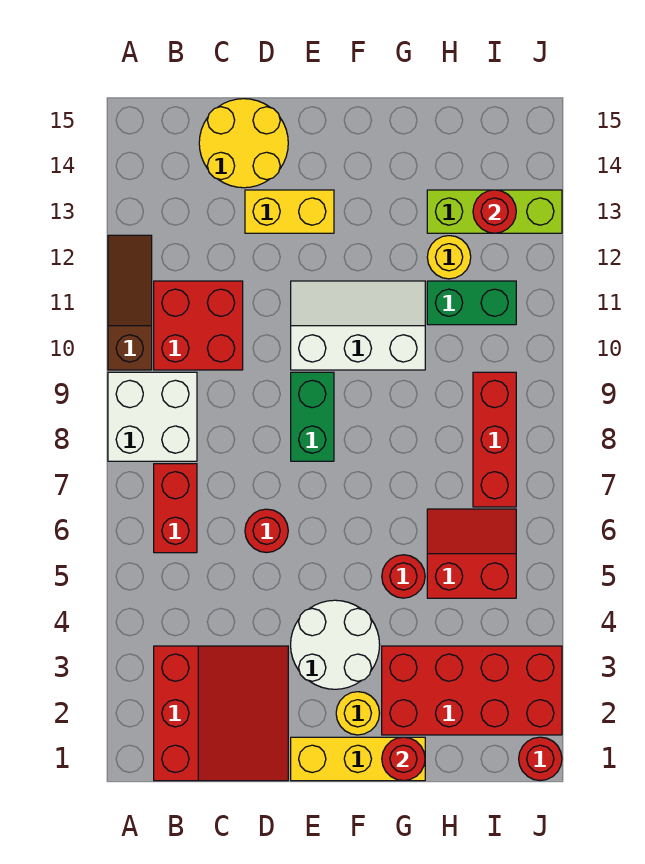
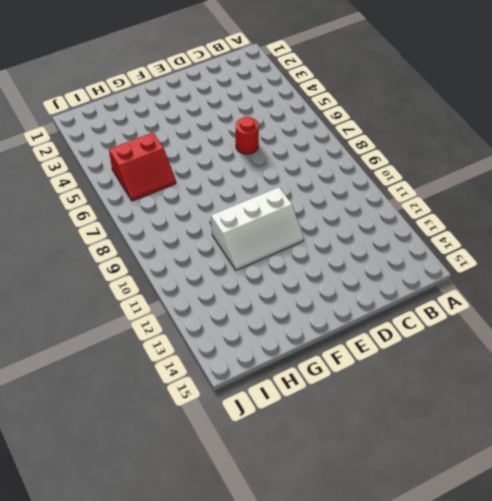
none -> white 2x2 brick [108,372,197,461]
none -> brown 1x3 slope [108,235,152,370]
none -> red 3x3 slope [154,646,288,781]

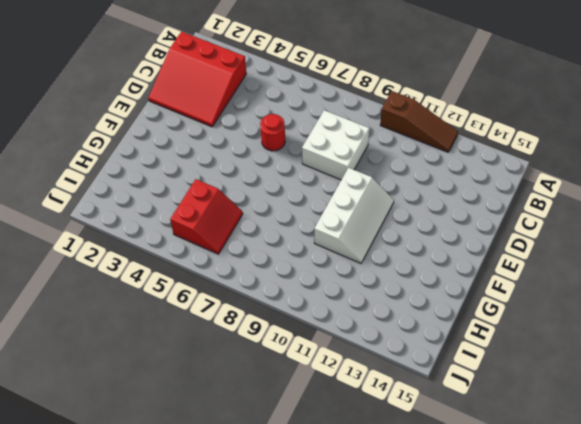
white 2x2 brick [302,110,369,180] -> white 2x2 brick moved to [108,372,197,461]
none -> red 1x2 brick [154,464,197,553]
none -> red 2x2 brick [154,281,243,370]
none -> yellow 2x2 round brick [199,99,288,188]

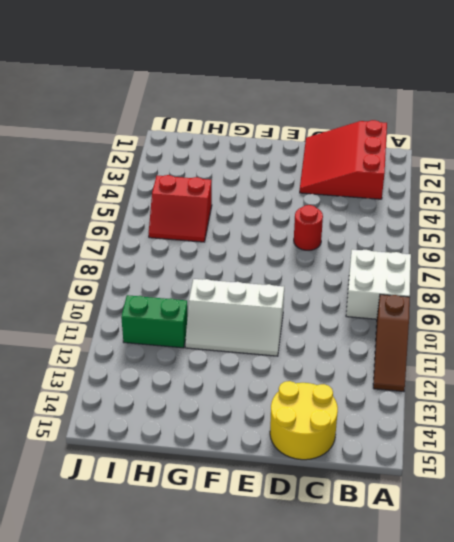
none -> red 1x2 brick [154,464,197,553]
none -> red 2x2 brick [154,281,243,370]
none -> yellow 1x2 brick [245,190,334,233]

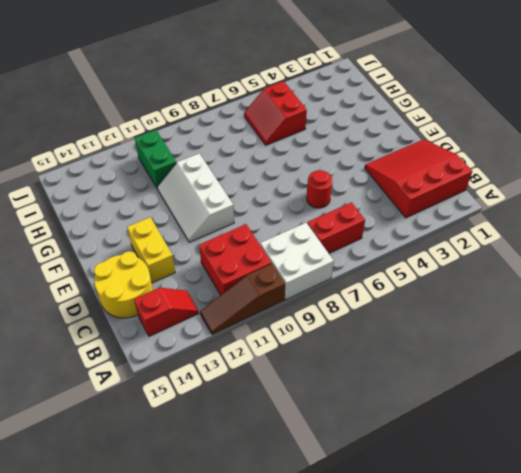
red 1x2 slope [134,288,199,336] -> none
none -> yellow 1x3 brick [291,737,425,781]
none -> white 2x2 round brick [291,600,380,689]
none -> green 1x2 brick [291,372,334,461]

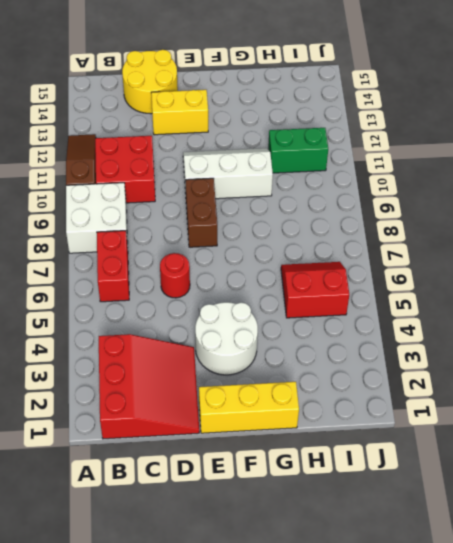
brown 1x2 brick [185,178,217,247] -> green 1x2 brick [291,372,334,461]
none -> yellow 1x1 round brick [336,692,380,735]
none -> red 2x4 brick [382,646,562,735]
none -> red 1x1 round brick [382,555,425,598]

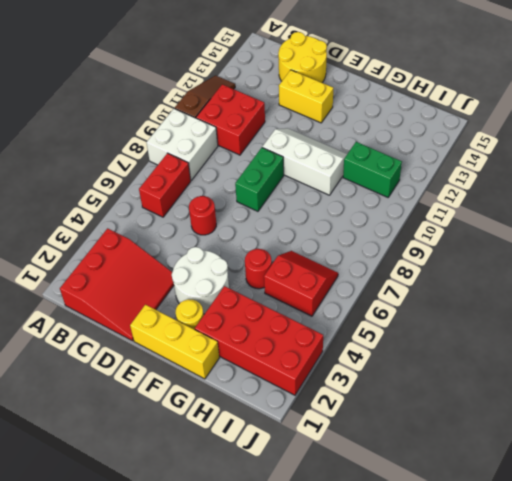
none -> yellow 1x1 round brick [427,236,471,279]
none -> lime 1x3 brick [427,190,562,233]
none -> red 1x3 brick [473,372,516,507]

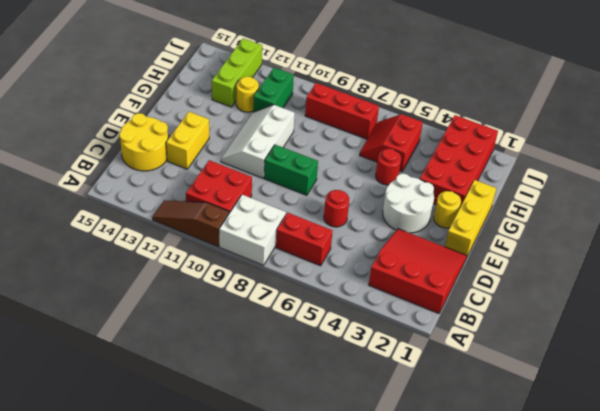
none -> red 1x1 round brick [519,737,562,781]
none -> red 1x1 round brick [382,737,425,781]
none -> red 1x1 round brick [473,190,516,233]

